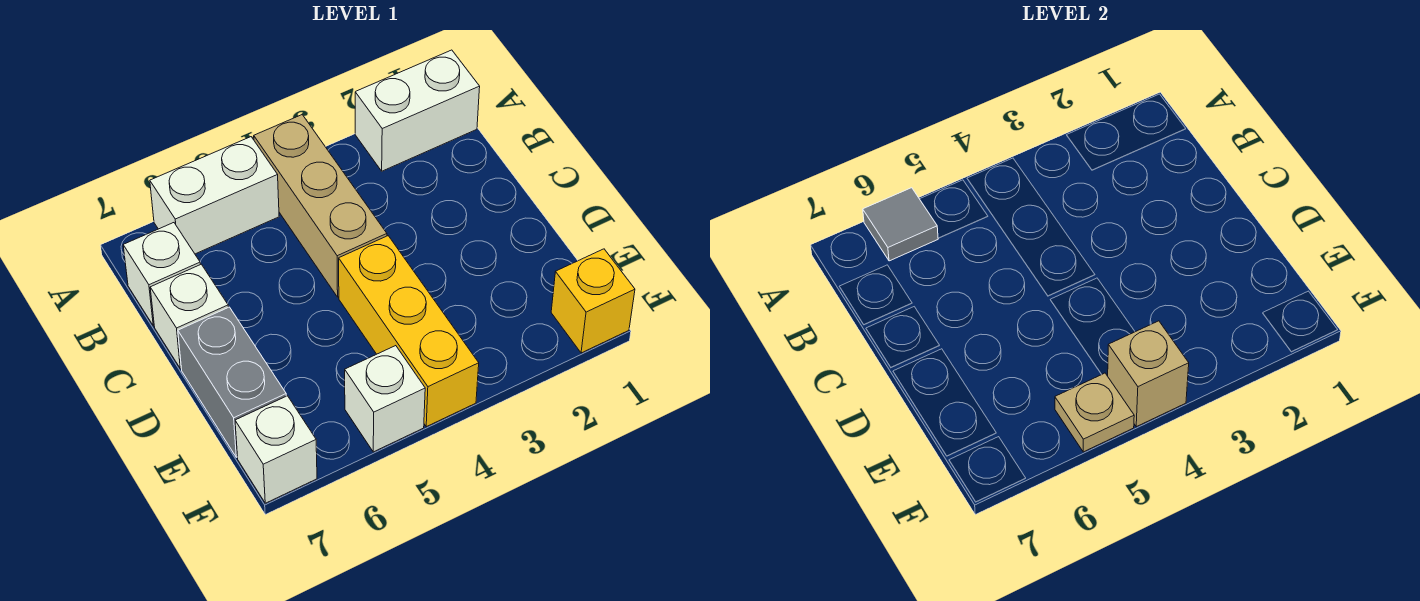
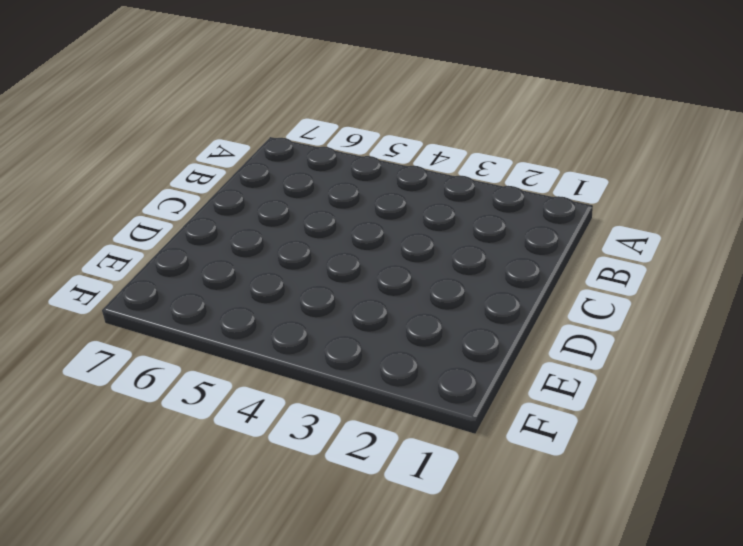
none -> white 1x2 brick [355,50,480,171]
none -> tan 1x3 brick [254,115,387,297]
none -> white 1x2 brick [150,137,279,254]

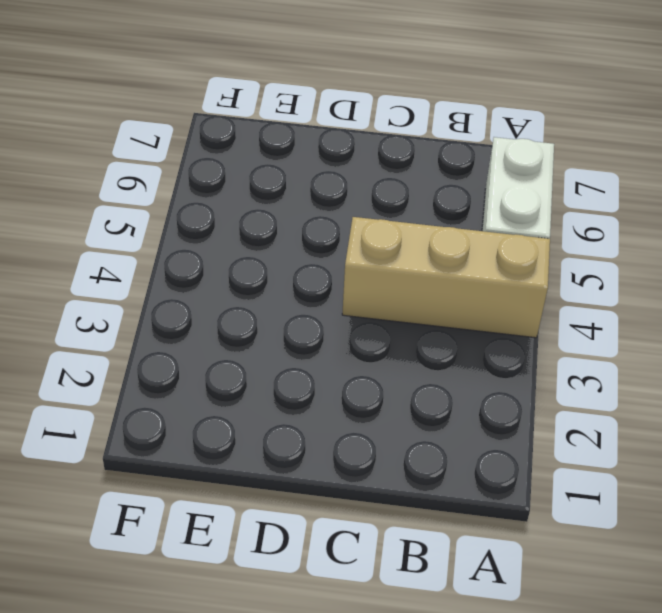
none -> white 1x2 brick [355,50,480,171]
none -> white 1x1 brick [123,223,200,326]
none -> white 1x1 brick [150,264,228,369]

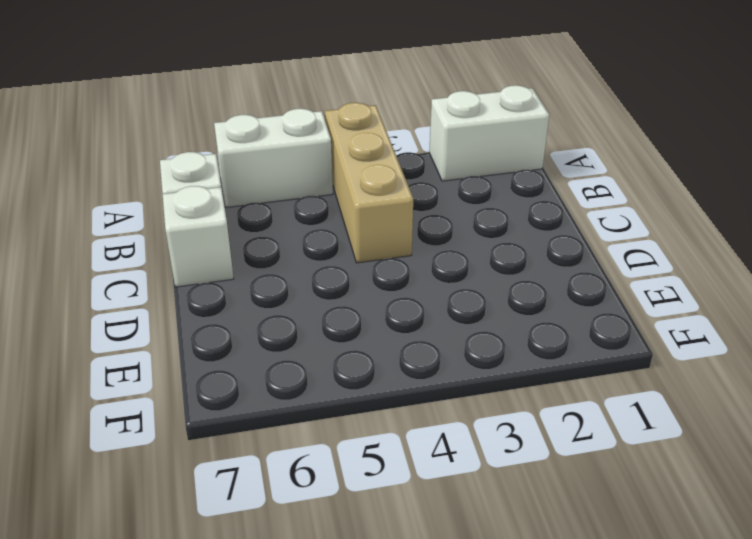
none -> yellow 1x3 brick [339,236,479,427]
none -> grey 1x2 brick [178,307,286,457]
none -> yellow 1x1 brick [551,249,635,353]

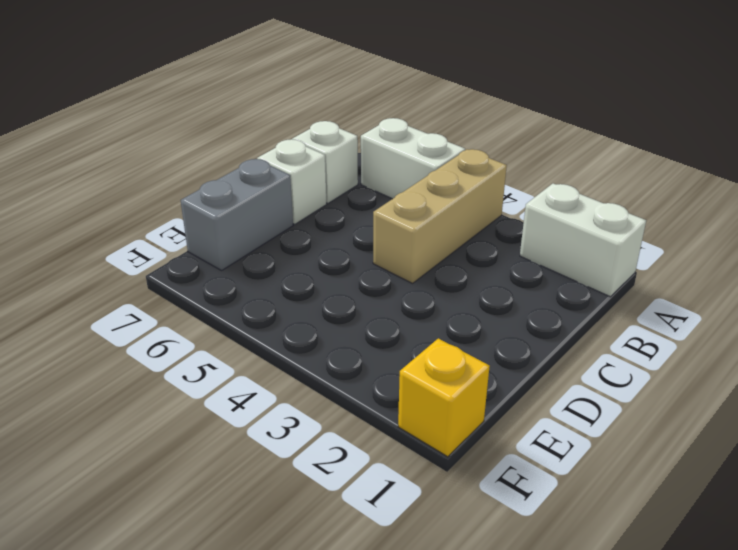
none -> yellow 1x3 brick [339,236,479,427]
none -> white 1x1 brick [345,346,425,452]
none -> white 1x1 brick [235,396,317,503]

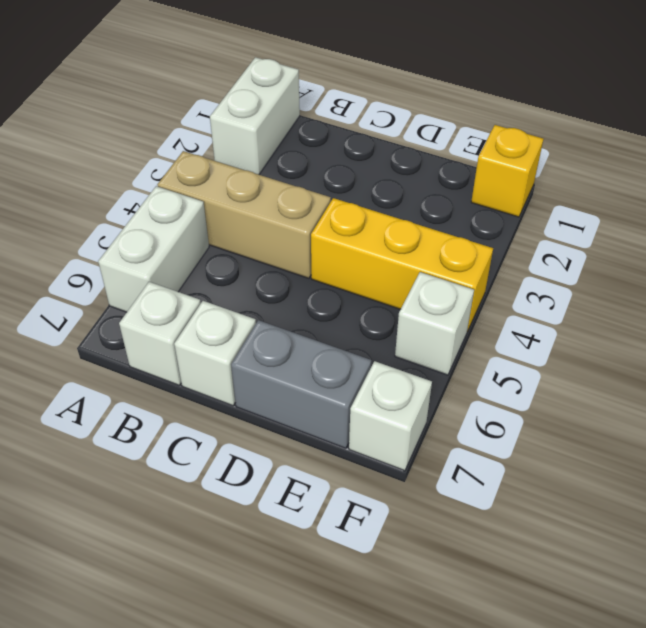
none -> grey 1x1 tile [863,188,938,261]
none -> tan 1x1 brick [1108,321,1189,427]
none -> tan 1x1 plate [1055,373,1134,452]

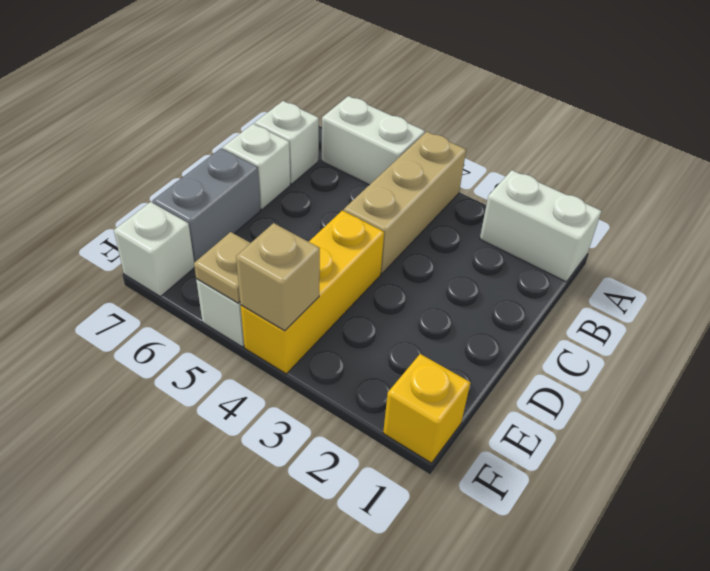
none -> grey 1x1 tile [863,188,938,261]

